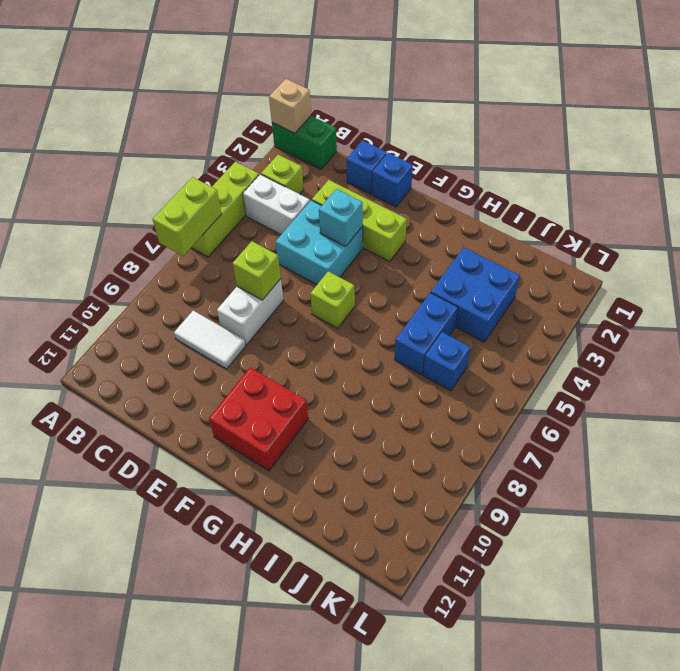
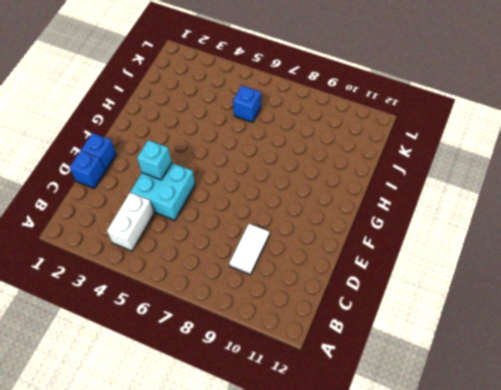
none -> green 1x2 brick [272,116,337,169]
none -> lime 1x3 brick [191,162,259,257]
none -> lime 1x1 brick [261,155,304,194]

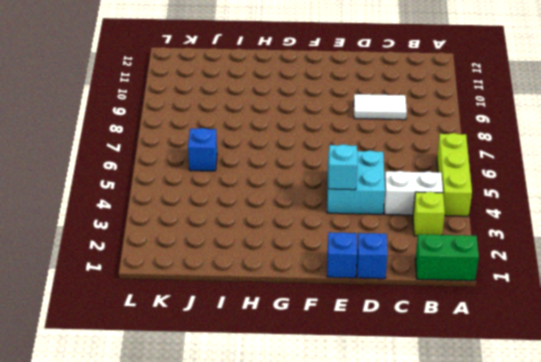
none -> lime 1x3 brick [312,180,407,261]
none -> white 1x2 brick [217,279,283,345]
none -> lime 1x1 brick [310,271,355,328]

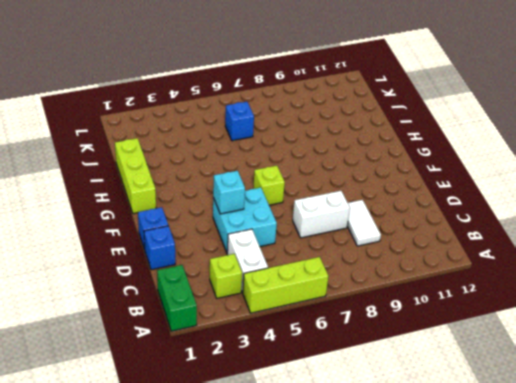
lime 1x3 brick [115,138,156,214] -> lime 1x3 brick moved to [312,180,407,261]
none -> red 2x2 brick [209,367,308,471]
none -> blue 2x2 brick [431,248,520,342]
none -> blue 1x2 brick [395,293,458,375]

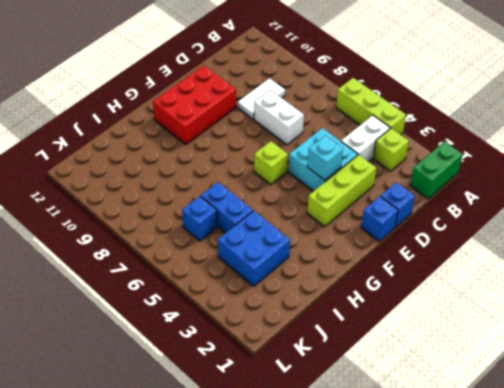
red 2x3 brick [153,65,236,145] -> red 2x2 brick [209,367,308,471]
none -> tan 1x1 brick [269,79,311,133]
none -> lime 1x2 brick [153,177,222,256]
none -> lime 1x1 brick [233,241,281,300]

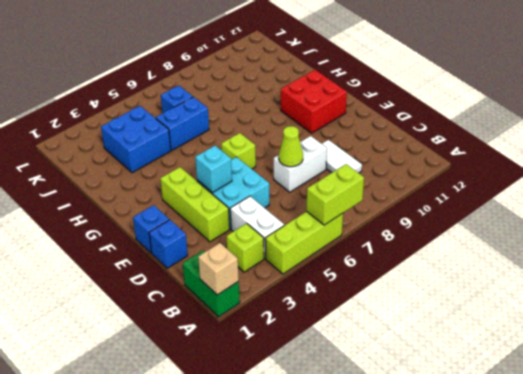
lime 1x1 cone [279,126,303,167] -> lime 1x1 brick [233,241,281,300]

